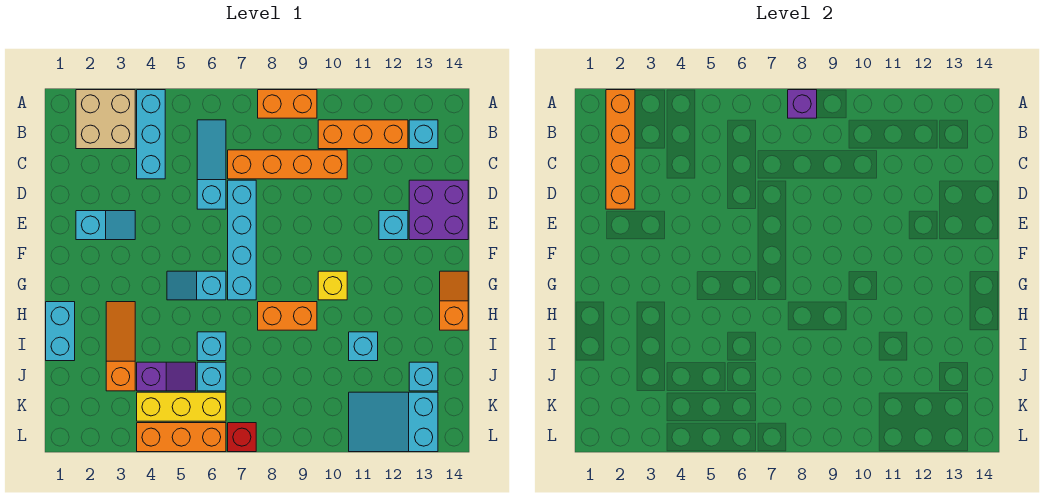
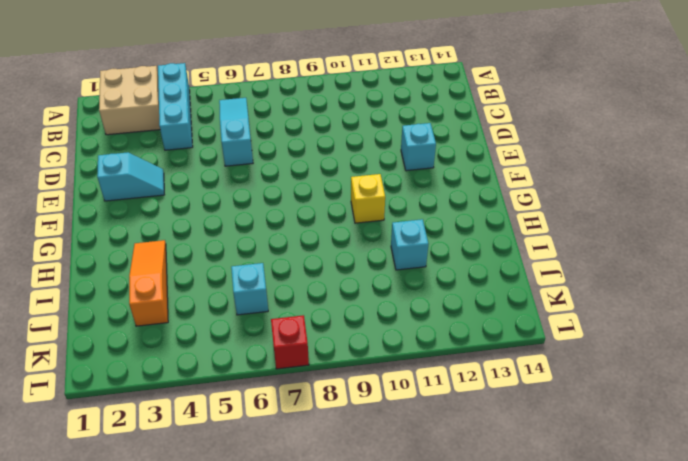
none -> orange 1x2 brick [258,90,317,118]
none -> orange 1x3 brick [318,120,408,149]
none -> cyan 1x1 brick [409,120,438,149]

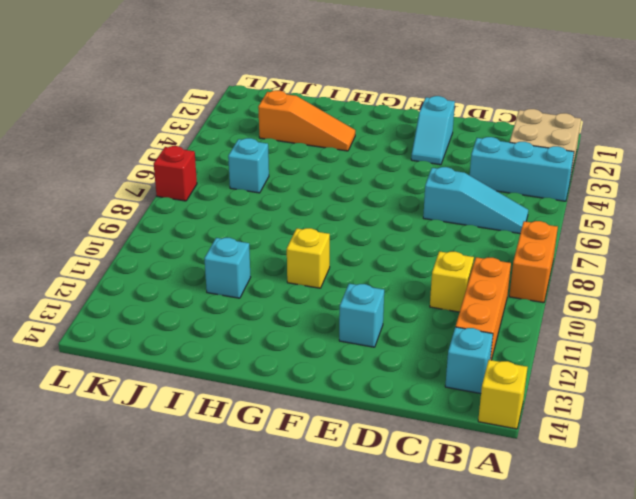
yellow 1x1 brick [478,360,528,429] -> none
yellow 1x1 brick [430,251,474,312] -> orange 1x4 brick [228,150,347,179]
none -> cyan 1x4 brick [228,180,256,300]
none -> purple 2x2 brick [409,180,468,240]
none -> cyan 1x2 slope [167,271,226,300]

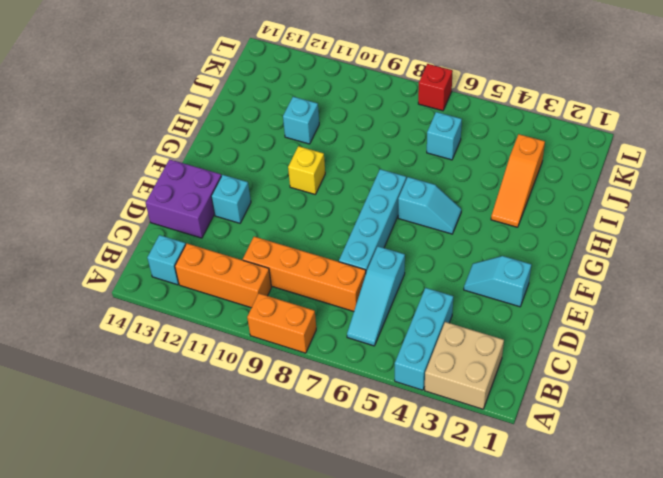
none -> orange 1x2 slope [440,271,468,330]
none -> cyan 1x2 brick [46,302,75,361]
none -> orange 1x2 brick [258,302,317,330]

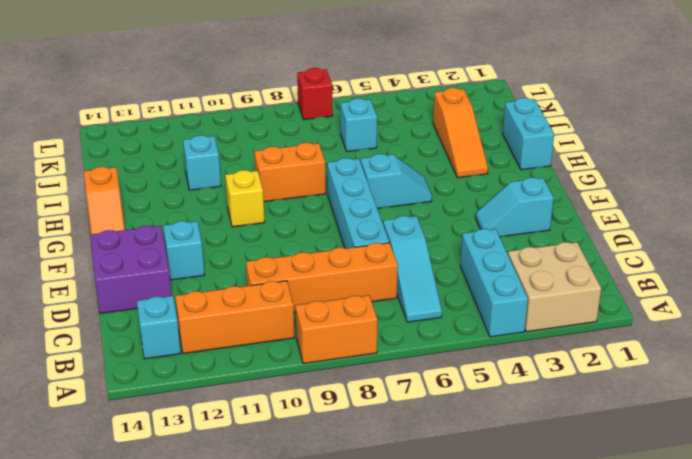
none -> cyan 1x1 brick [197,332,226,361]
none -> purple 1x2 slope [137,362,196,391]
none -> cyan 1x1 brick [409,362,438,391]

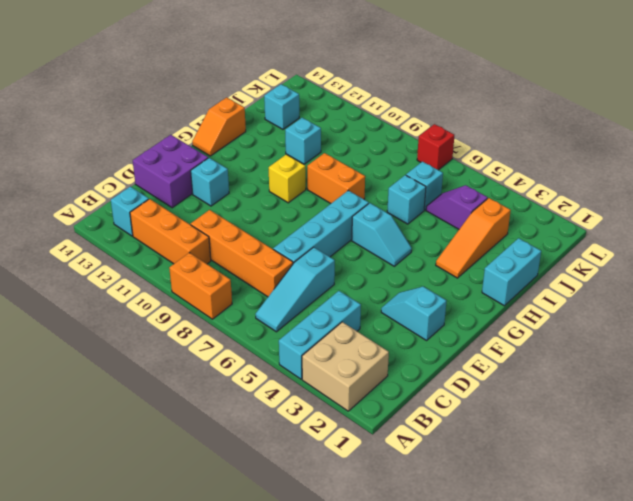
none -> yellow 1x3 brick [137,392,226,421]
none -> cyan 2x3 slope [349,392,438,452]
none -> orange 1x3 brick [137,423,226,452]

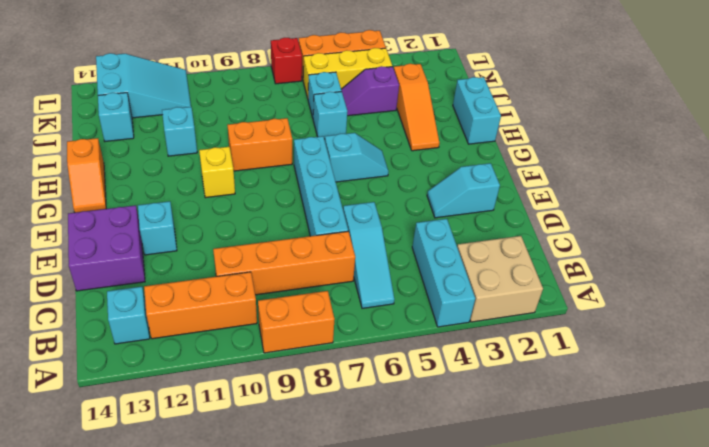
none -> orange 1x4 brick [606,90,635,209]
none -> purple 1x1 brick [788,90,817,118]

